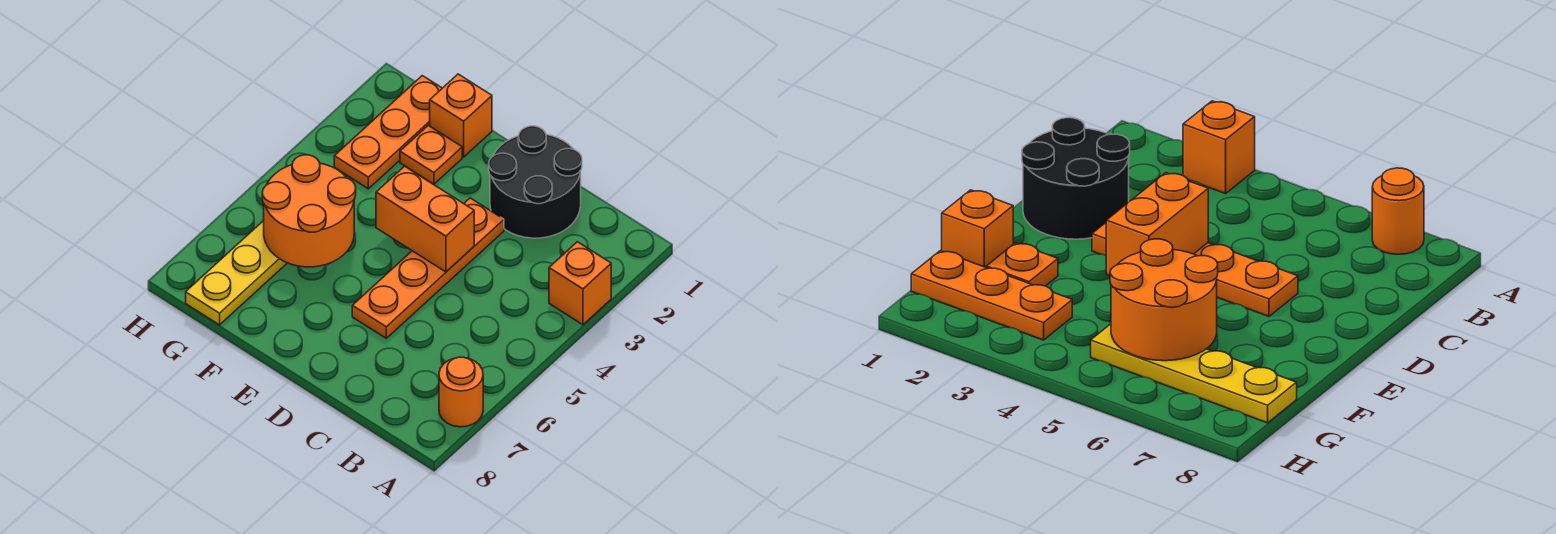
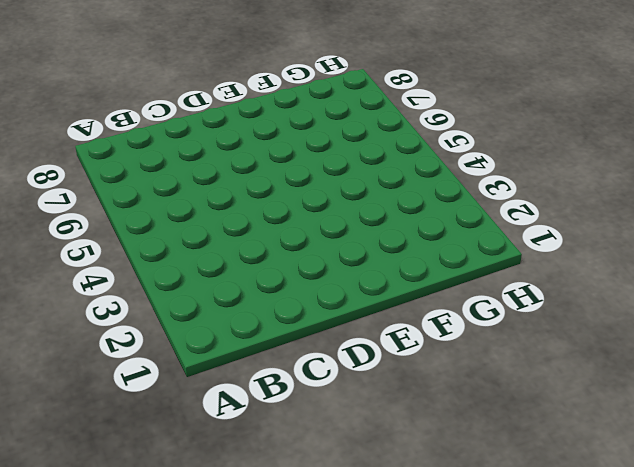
none -> orange 1x1 brick [549,242,611,325]
none -> orange 1x1 round brick [439,357,483,427]

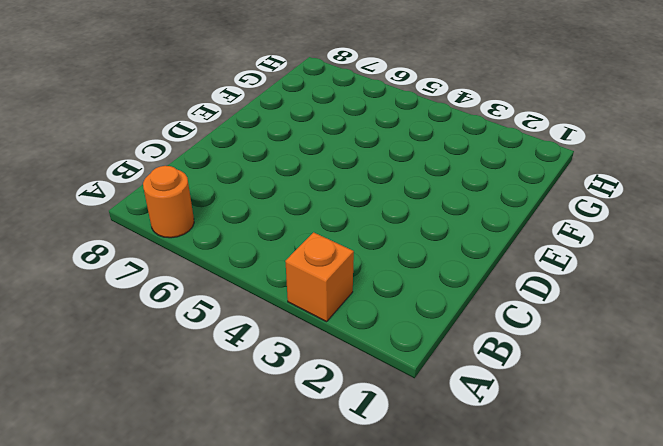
none -> black 2x2 round brick [489,126,582,238]
none -> orange 1x4 plate [352,198,504,338]

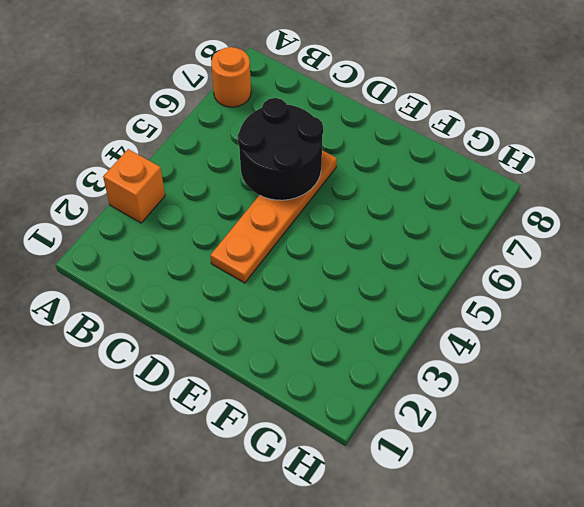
black 2x2 round brick [238,98,323,200] -> black 2x2 round brick moved to [489,126,582,238]
none -> orange 1x1 brick [430,74,492,157]
none -> orange 1x1 plate [400,125,462,184]

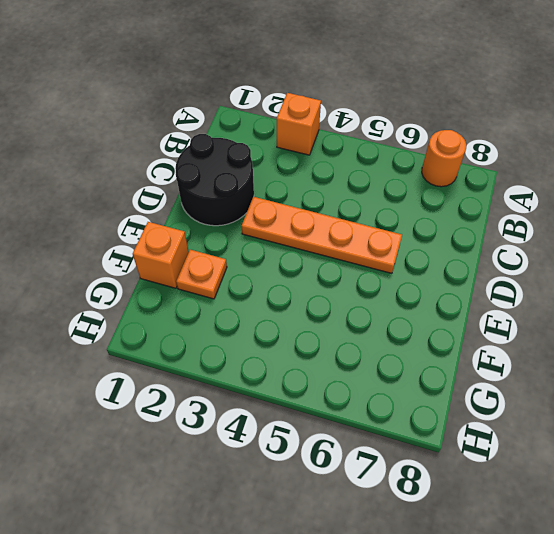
none -> orange 1x3 plate [334,76,442,189]
none -> yellow 1x4 plate [186,221,287,325]

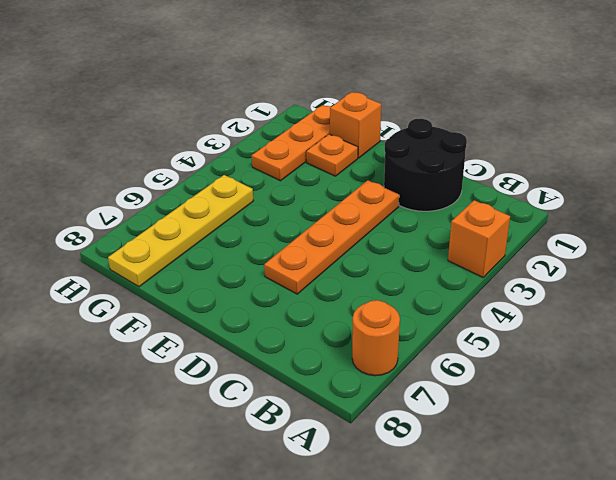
none -> orange 1x2 brick [376,166,474,272]
none -> orange 2x2 round brick [262,155,356,267]

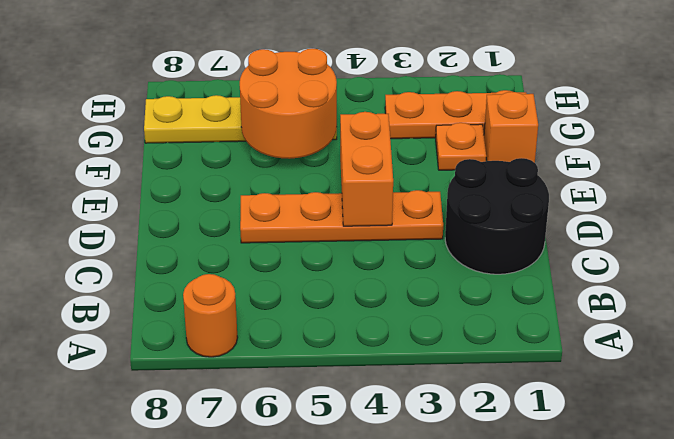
none -> orange 1x1 brick [549,242,611,325]

